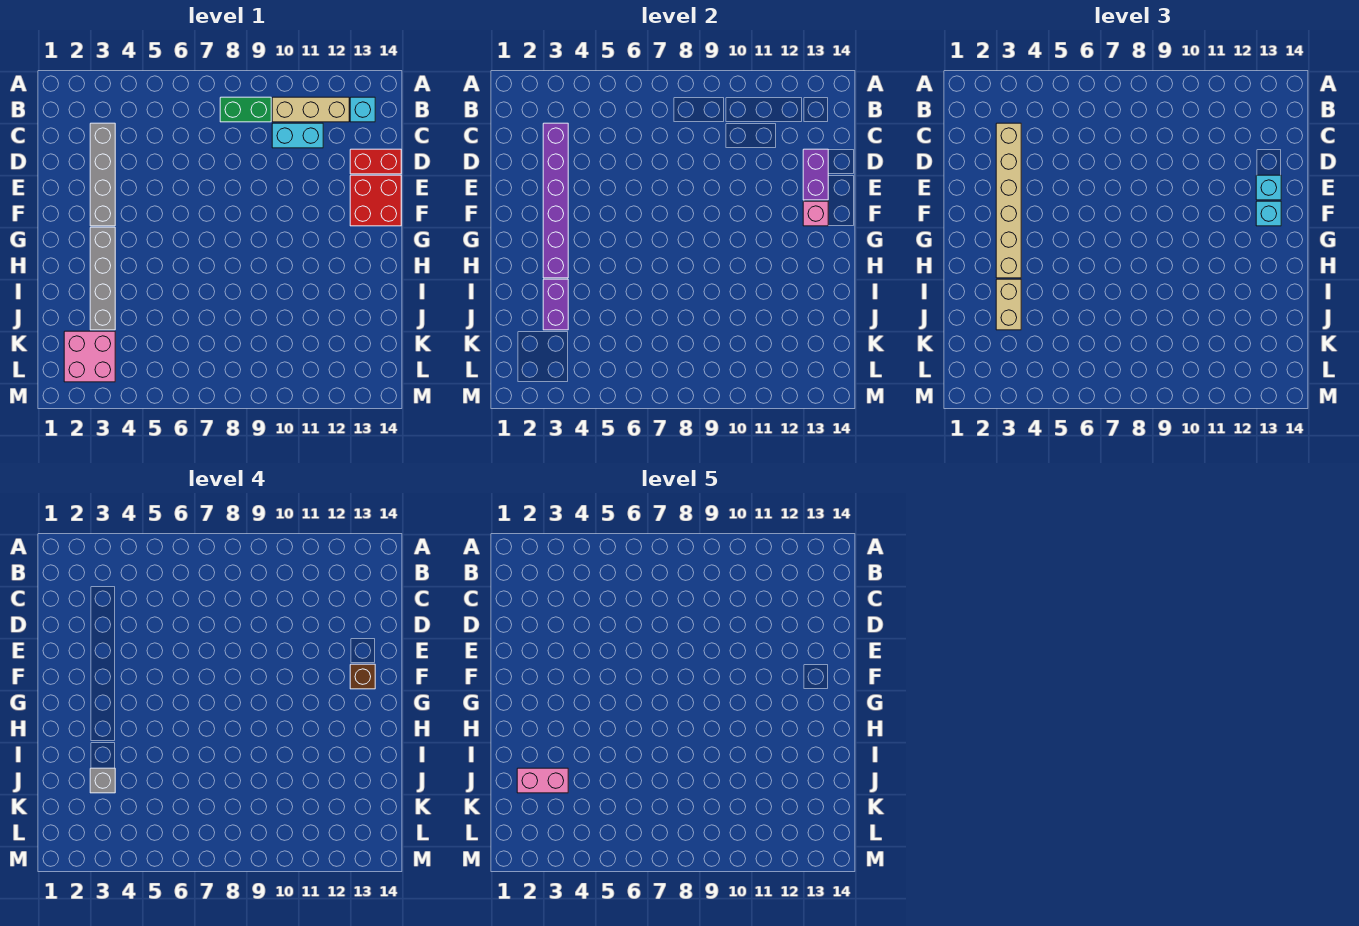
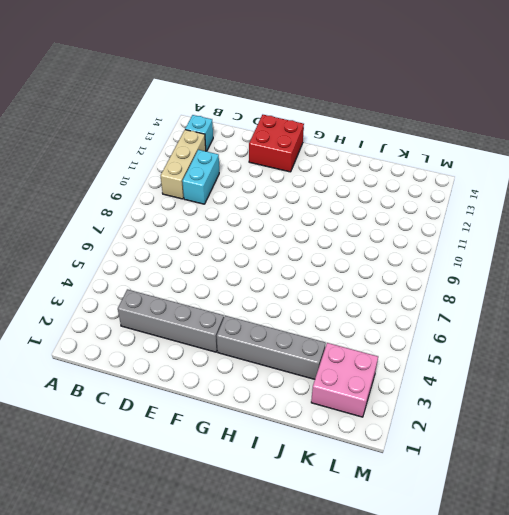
none -> green 1x2 brick [220,97,271,122]
none -> red 1x2 brick [350,149,401,174]
none -> purple 1x6 brick [543,123,568,278]

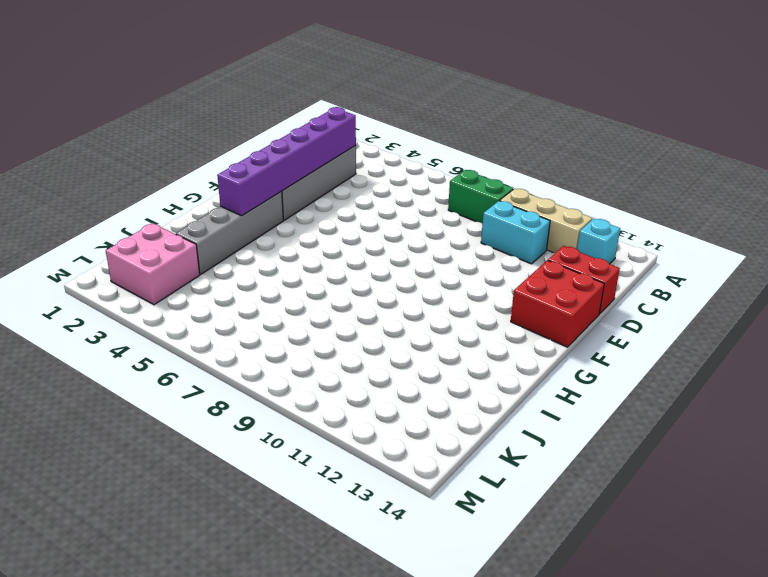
none -> purple 1x2 brick [803,149,828,200]
none -> pink 1x1 brick [803,201,828,226]
none -> purple 1x2 brick [543,279,568,330]

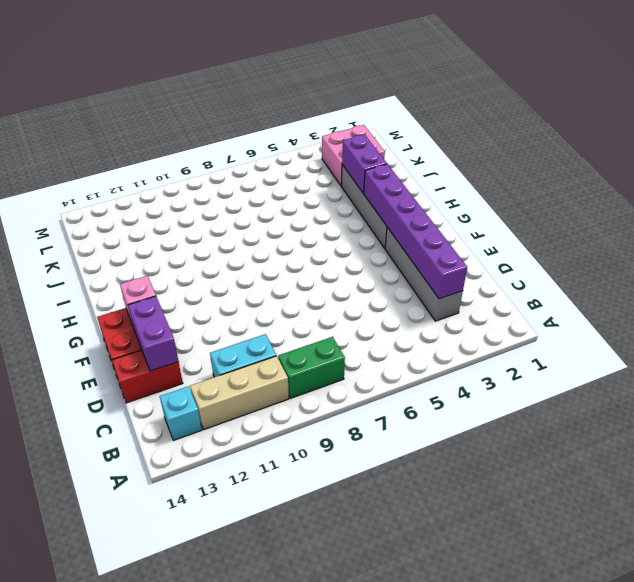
none -> tan 1x6 brick [996,123,1021,278]
none -> cyan 1x1 brick [1256,175,1281,200]
none -> cyan 1x1 brick [1256,201,1281,226]

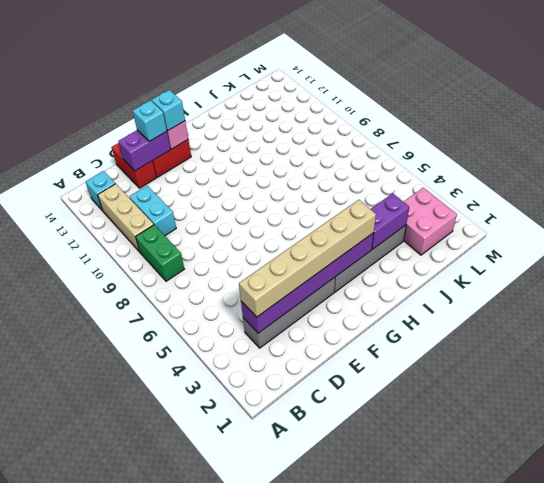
none -> tan 1x2 brick [996,279,1021,330]
none -> brown 1x1 brick [350,664,375,689]
none -> grey 1x1 brick [90,768,115,793]

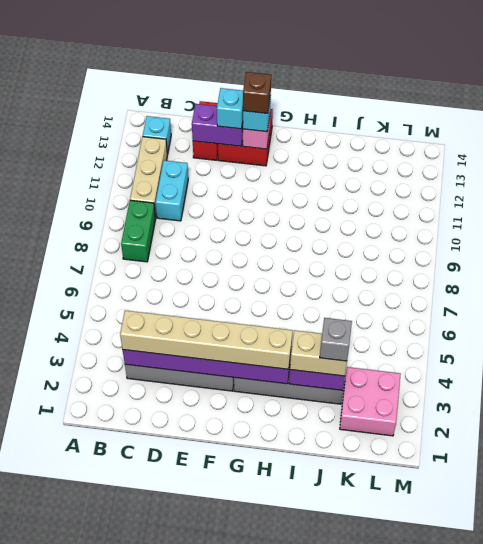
none -> pink 1x2 brick [517,768,568,793]

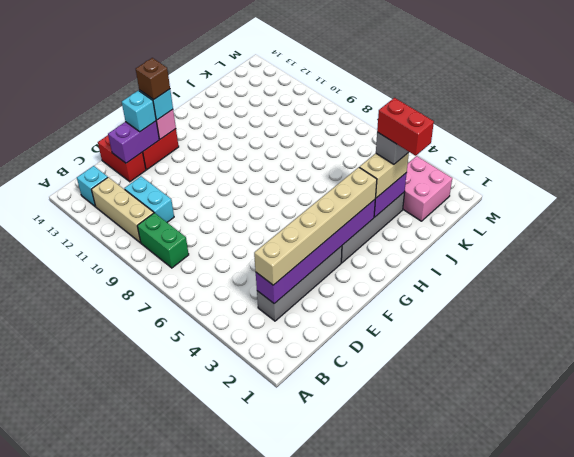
red 1x2 brick [377,98,434,156] -> pink 1x2 brick [517,768,568,793]

